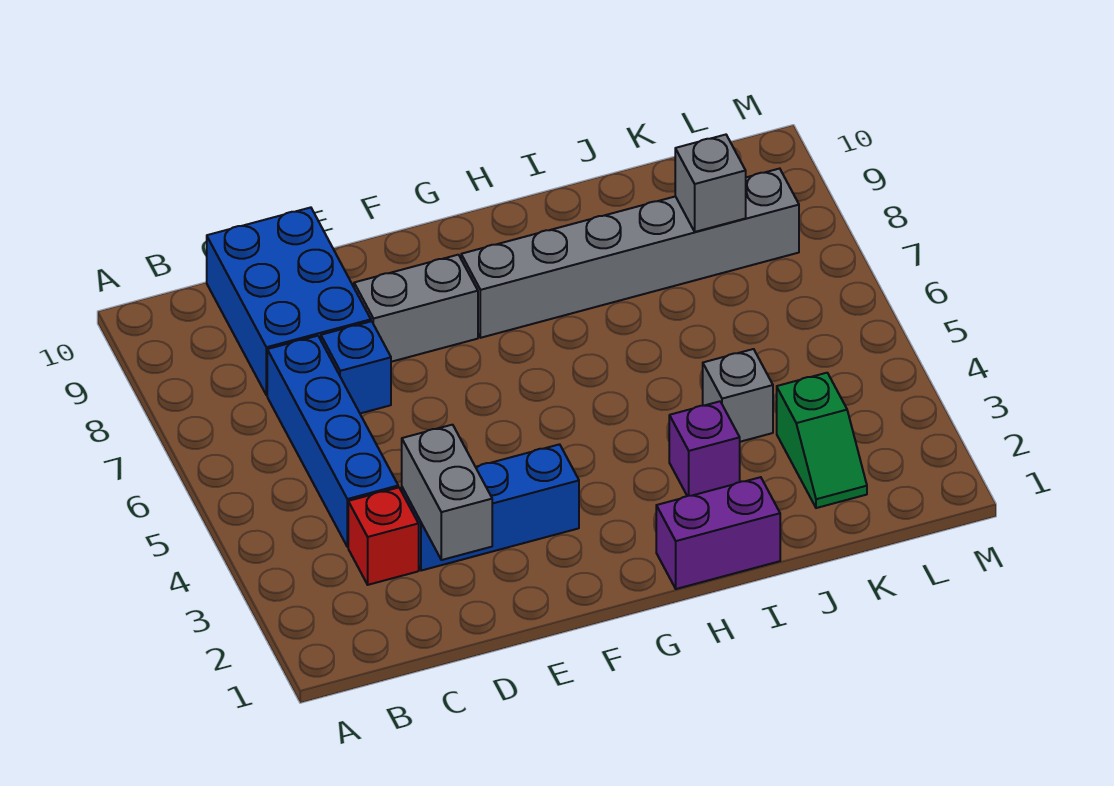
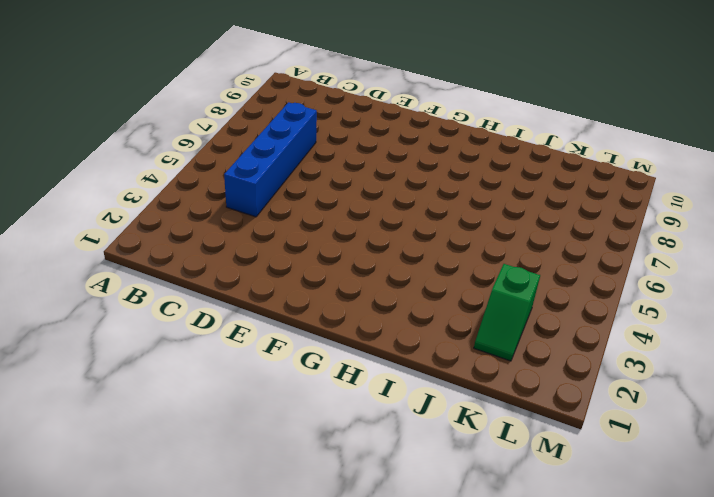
none -> red 1x1 brick [348,487,419,585]
none -> blue 2x3 brick [207,207,371,395]
none -> blue 1x3 brick [402,444,579,571]

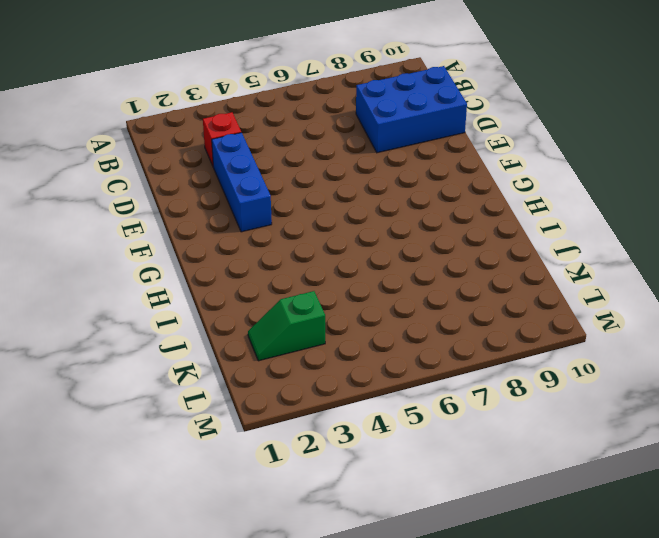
none -> blue 1x4 brick [267,336,398,547]
none -> blue 1x1 brick [321,321,391,413]
none -> grey 1x2 brick [354,255,478,362]

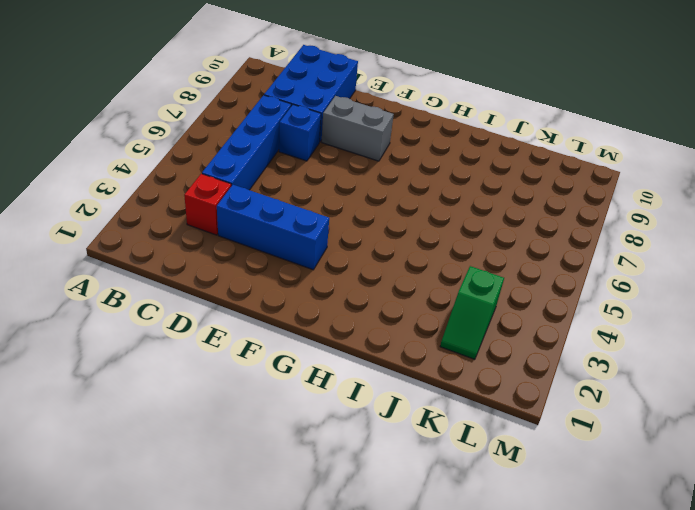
none -> grey 1x6 brick [461,169,799,338]
none -> purple 1x2 brick [656,477,780,589]
none -> purple 1x1 brick [669,401,740,496]

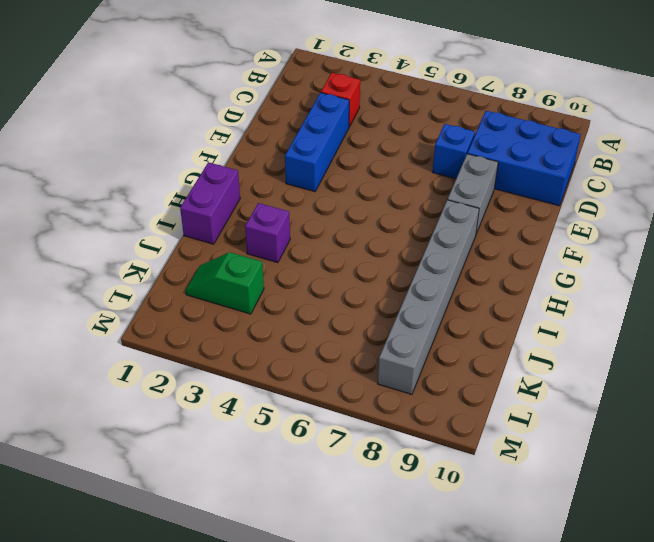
none -> blue 1x4 brick [267,336,398,547]
none -> grey 1x1 brick [703,349,773,442]
none -> grey 1x2 brick [402,425,492,560]

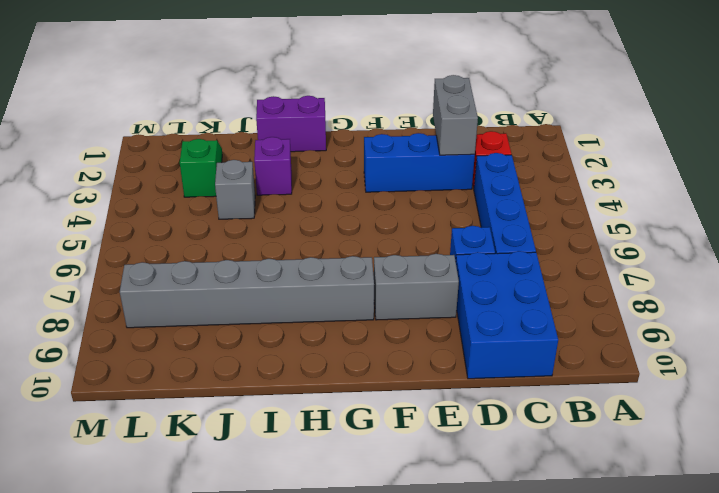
none -> grey 1x1 brick [675,135,746,232]

